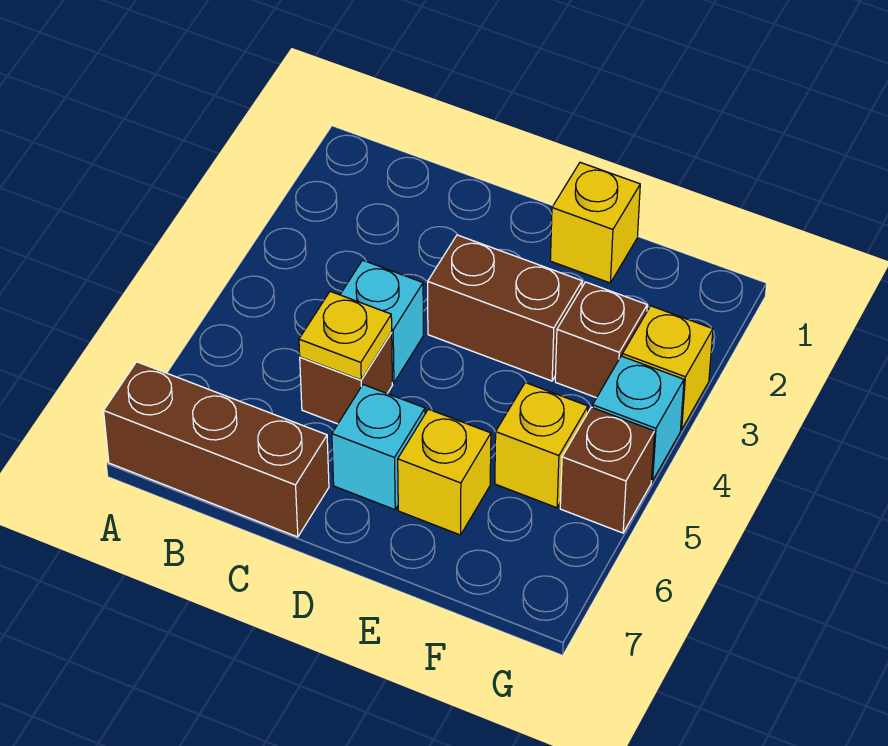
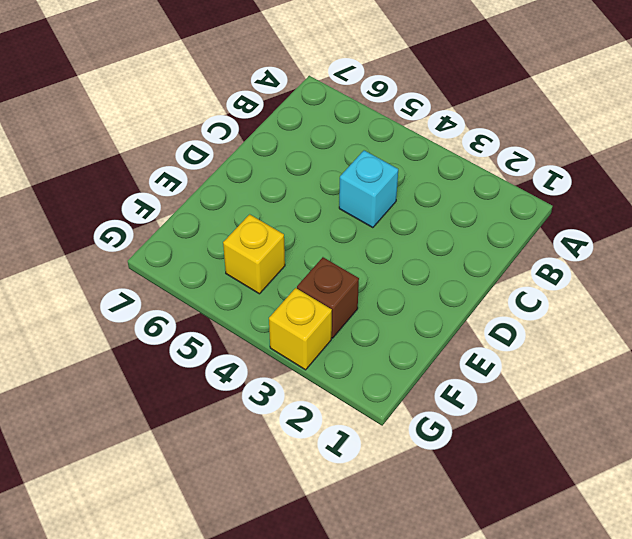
none -> brown 1x3 brick [104,362,329,537]
none -> brown 1x1 brick [300,333,392,424]
none -> brown 1x2 brick [428,235,582,381]

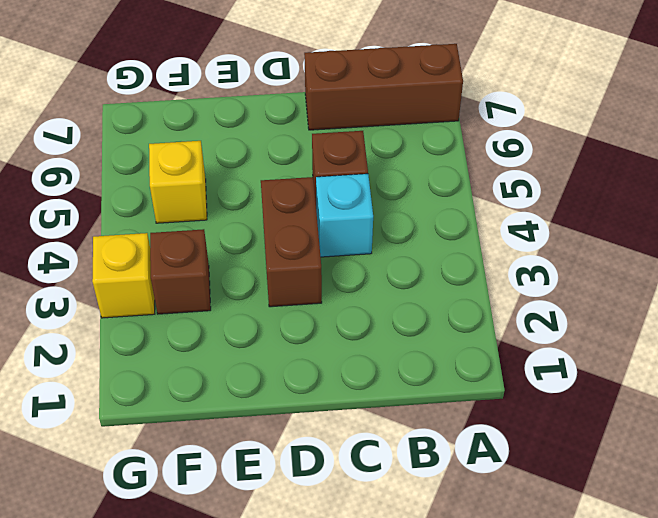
brown 1x2 brick [261,177,322,307] -> brown 1x2 brick turned to [428,235,582,381]
none -> cyan 1x1 brick [332,385,425,510]
none -> yellow 1x1 brick [550,162,640,283]
none -> yellow 1x1 brick [398,409,491,535]

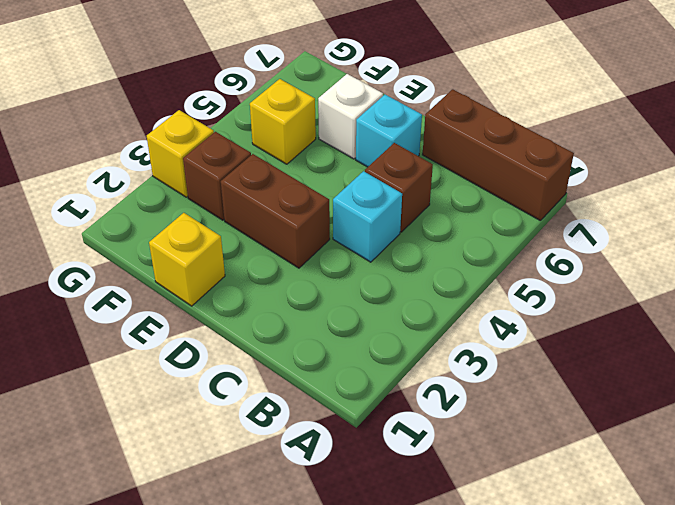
white 1x1 brick [318,74,383,159] -> yellow 1x1 brick [398,409,491,535]
none -> cyan 1x1 brick [592,356,684,481]
none -> brown 1x1 brick [560,407,655,533]
none -> yellow 1x1 plate [299,291,392,380]

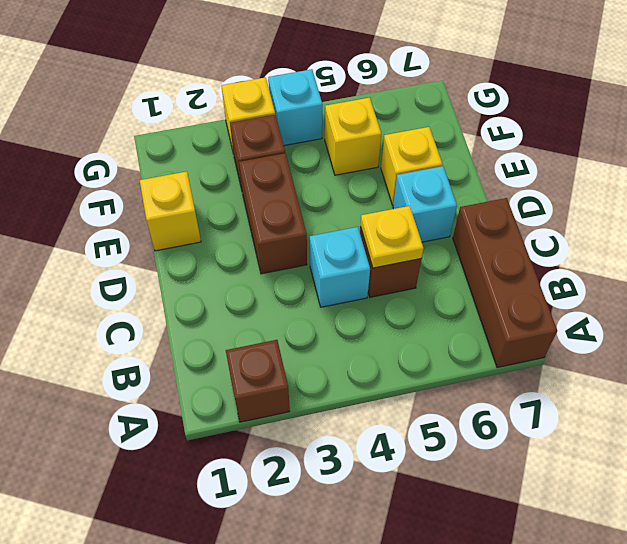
brown 1x1 brick [226,340,290,422] -> brown 1x1 brick moved to [560,407,655,533]

